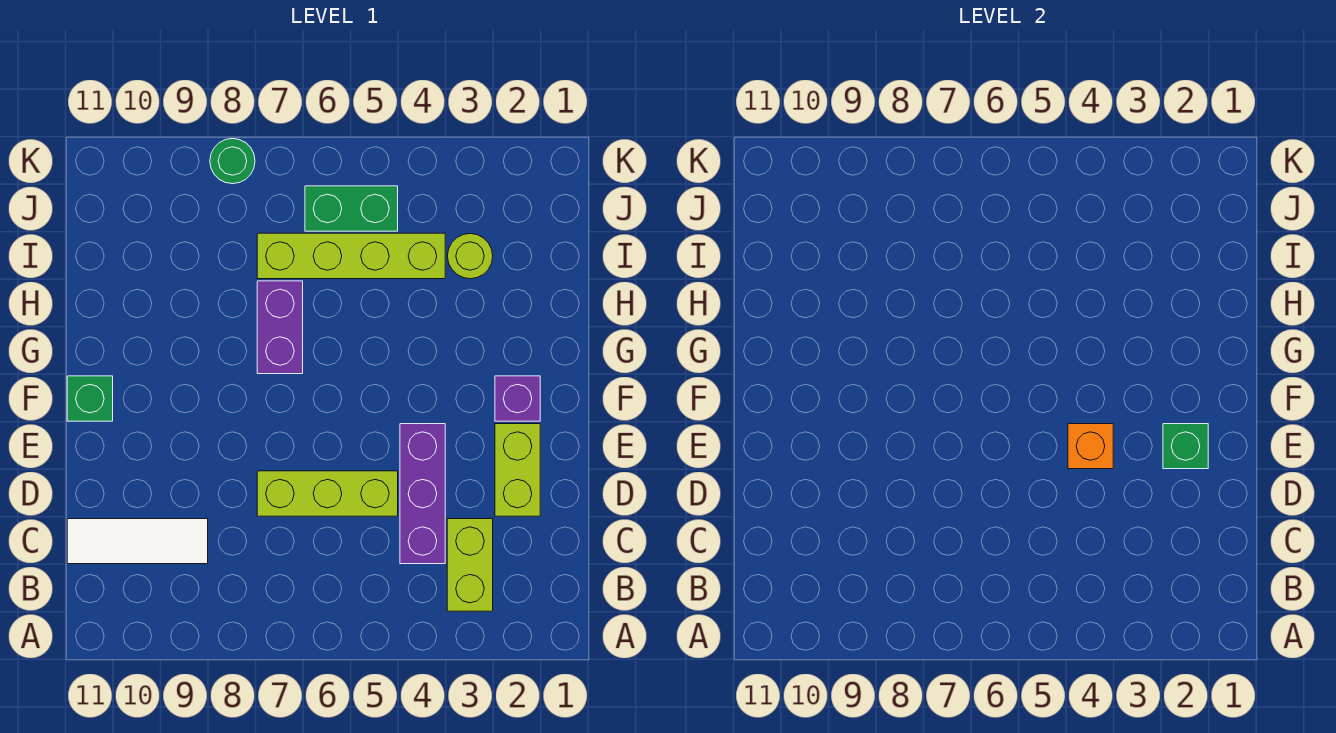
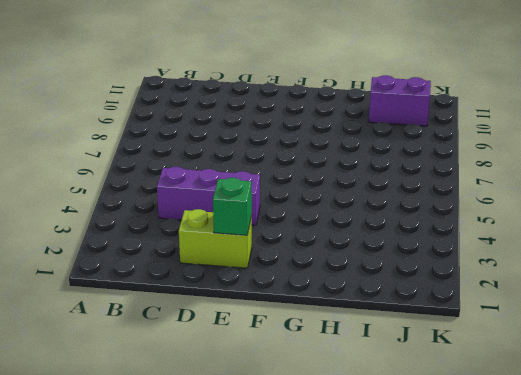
purple 1x2 brick [369,75,431,126] -> purple 1x2 brick moved to [257,281,303,374]
none -> lime 1x2 brick [447,519,493,611]
none -> white 1x3 tile [67,519,208,564]
none -> lime 1x3 brick [257,471,398,516]

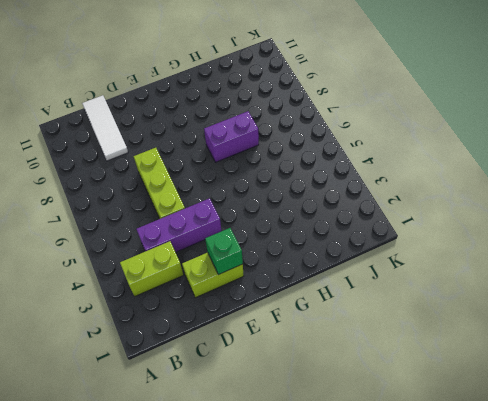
none -> purple 1x1 brick [495,376,540,421]
none -> green 1x1 brick [67,376,113,421]
none -> lime 1x1 round brick [448,234,493,279]

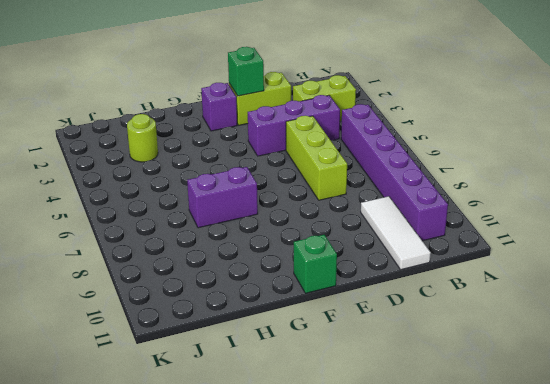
purple 1x6 brick [341,104,448,241] -> none
none -> lime 1x4 brick [257,233,445,279]
none -> green 1x2 brick [305,186,398,231]
none -> green 1x1 round brick [210,139,255,184]

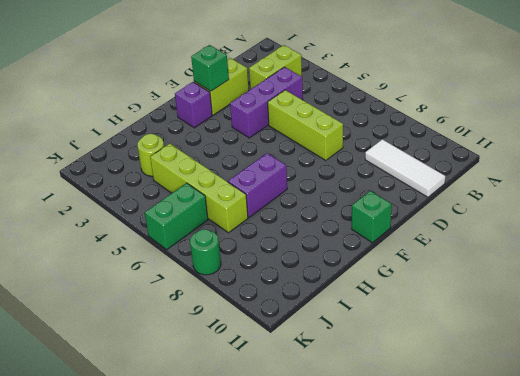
green 1x2 brick [145,183,208,249] -> green 1x2 brick turned to [305,186,398,231]
none -> orange 1x1 brick [1068,424,1113,469]

